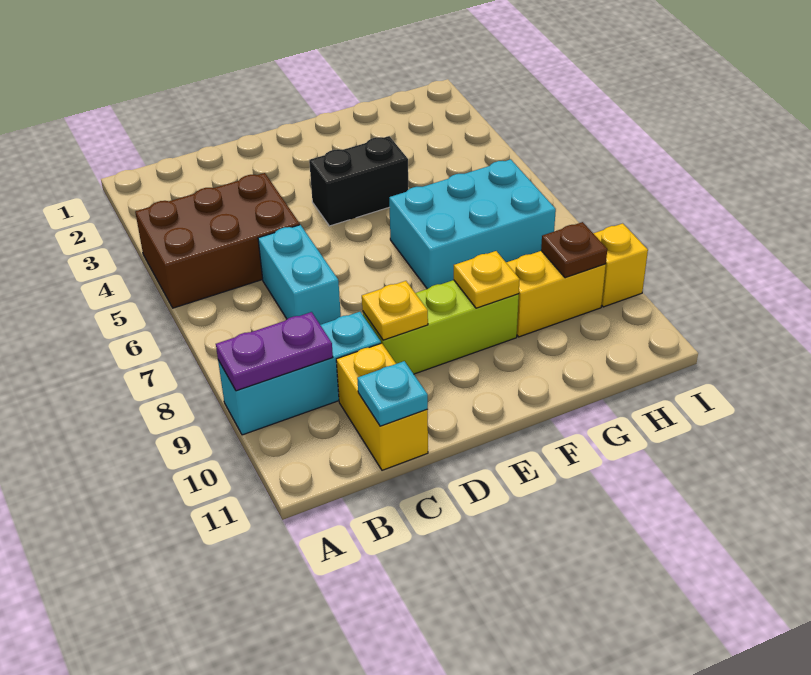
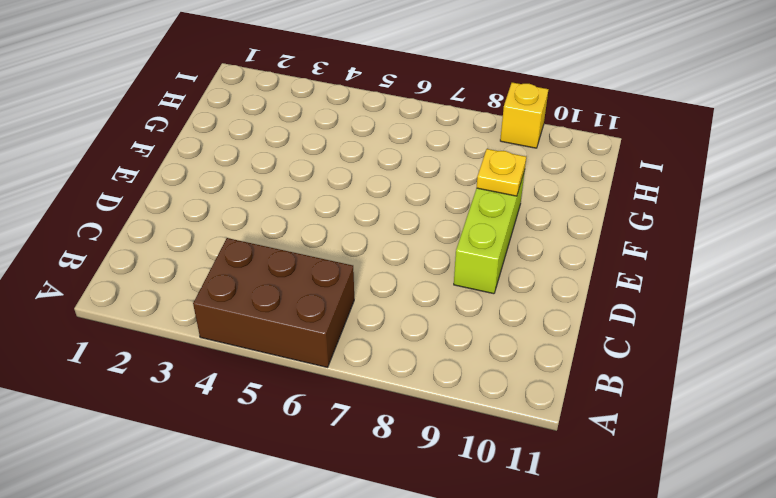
brown 2x3 brick [193,238,354,367] -> brown 2x3 brick turned to [135,173,300,308]
none -> cyan 1x3 brick [218,312,381,435]
none -> cyan 1x2 brick [258,225,341,325]
none -> yellow 1x2 brick [336,343,428,470]

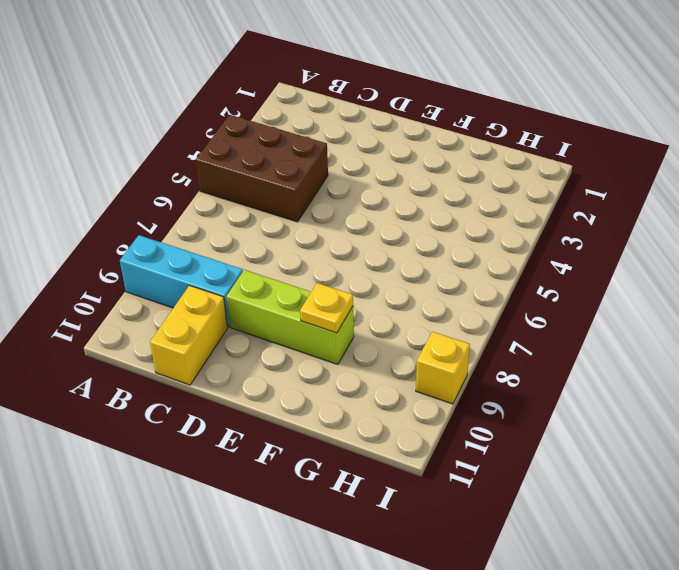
none -> cyan 1x2 brick [258,225,341,325]
none -> black 1x2 brick [309,136,408,226]
none -> cyan 2x3 brick [389,159,556,289]

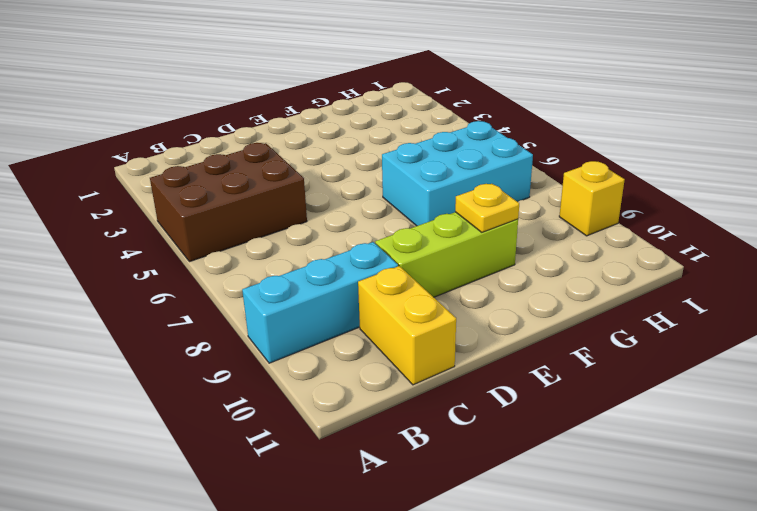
none -> cyan 1x2 brick [258,225,341,325]
none -> black 1x2 brick [309,136,408,226]
none -> yellow 1x2 brick [506,251,606,337]

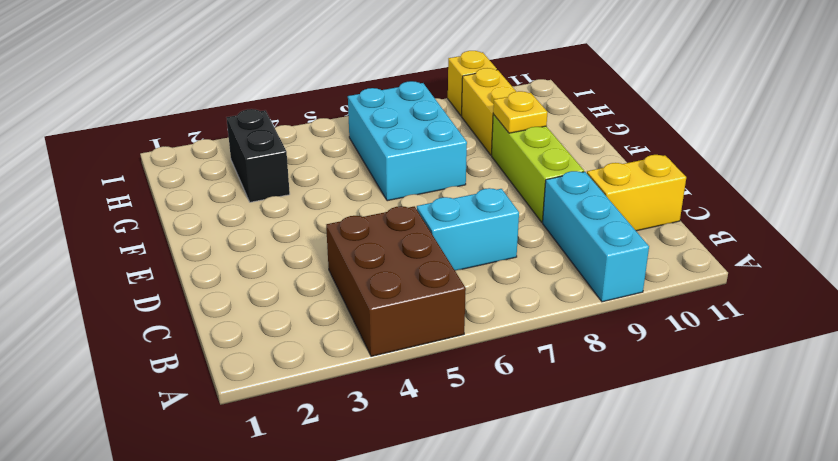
black 1x2 brick [226,109,290,202] -> black 1x2 brick moved to [309,136,408,226]
none -> purple 1x2 plate [216,312,333,391]
none -> cyan 1x1 plate [357,361,428,426]
none -> yellow 1x1 plate [362,281,428,340]

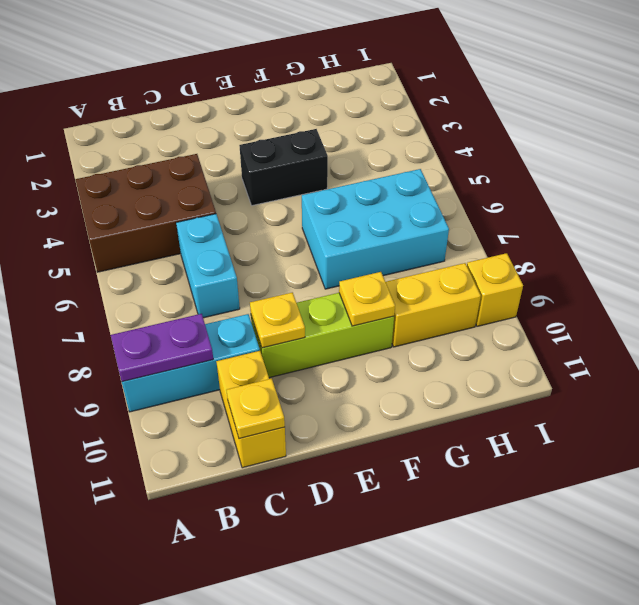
yellow 1x1 plate [226,378,285,439] -> cyan 1x1 plate [357,361,428,426]
none -> brown 1x1 plate [541,222,607,278]

